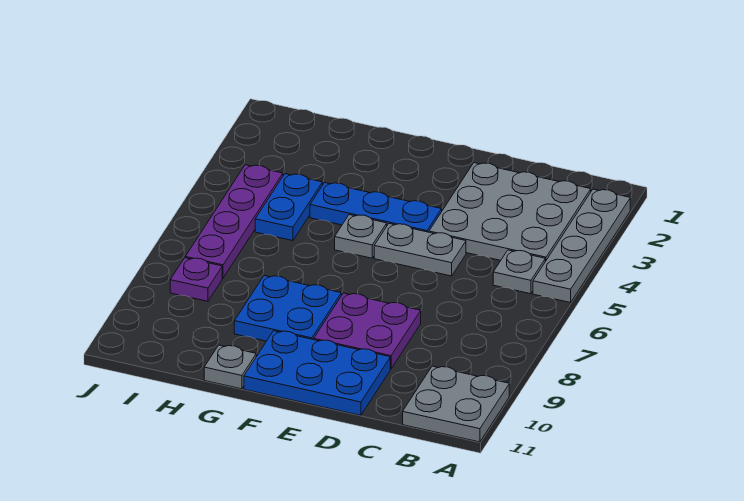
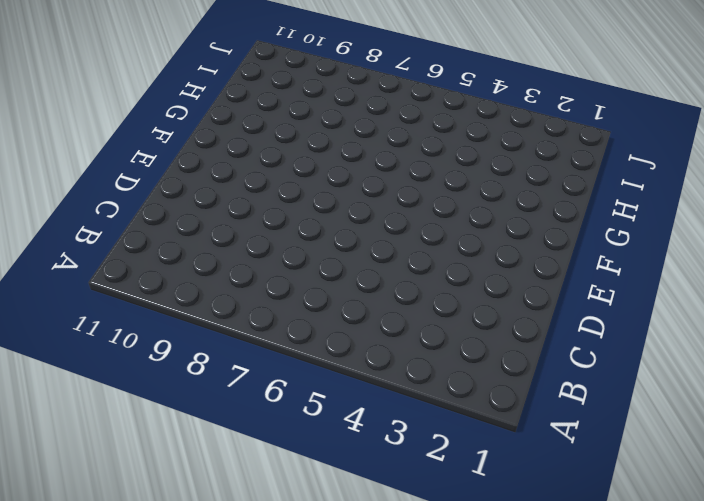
none -> grey 1x4 plate [533,189,630,303]
none -> grey 2x2 plate [403,366,509,442]
none -> grey 3x3 plate [429,163,591,261]

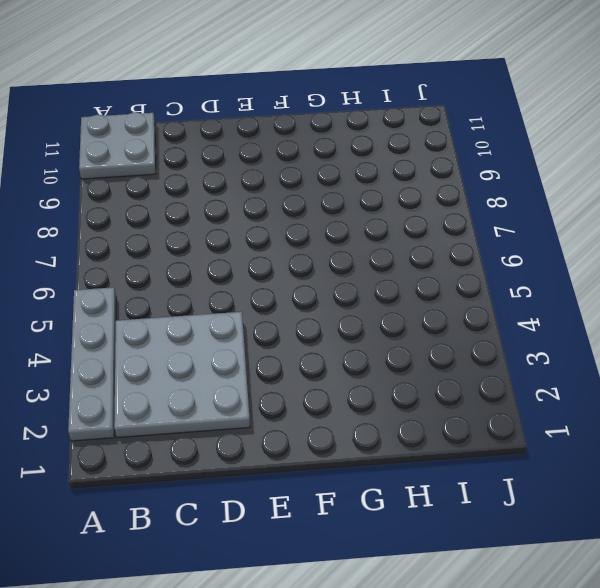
none -> grey 1x1 plate [493,250,545,294]
none -> grey 1x2 plate [374,224,466,276]
none -> purple 2x2 plate [314,293,421,369]

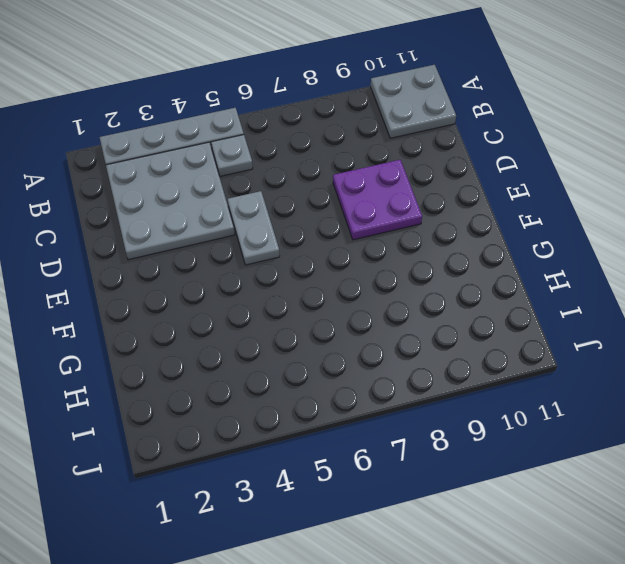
none -> blue 2x3 plate [244,331,390,415]
none -> blue 1x3 plate [310,183,442,232]
none -> grey 1x1 plate [335,215,387,258]

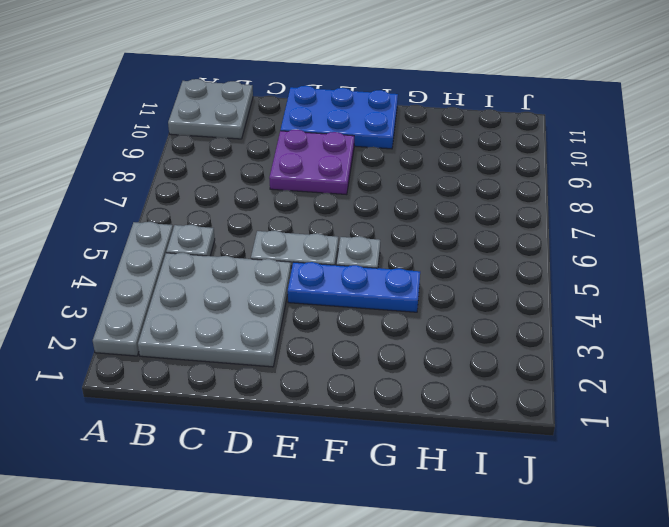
none -> blue 2x2 plate [234,275,341,341]
none -> grey 1x1 plate [204,345,256,389]
none -> blue 1x2 plate [255,174,323,241]

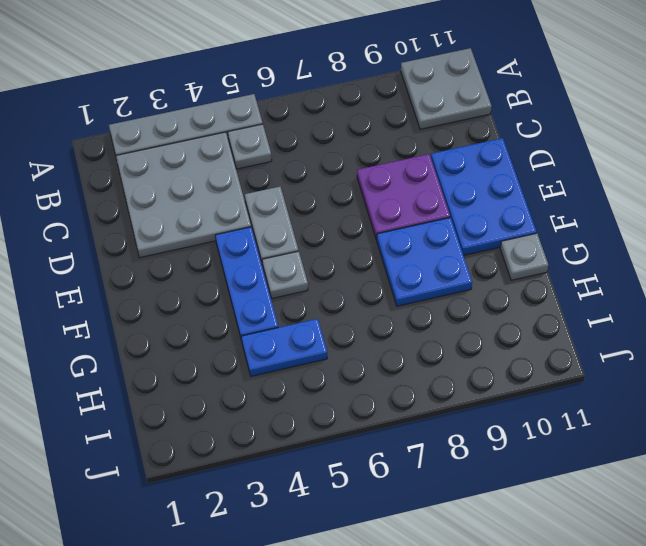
none -> purple 1x4 plate [185,165,283,278]
none -> purple 1x1 plate [170,258,222,301]

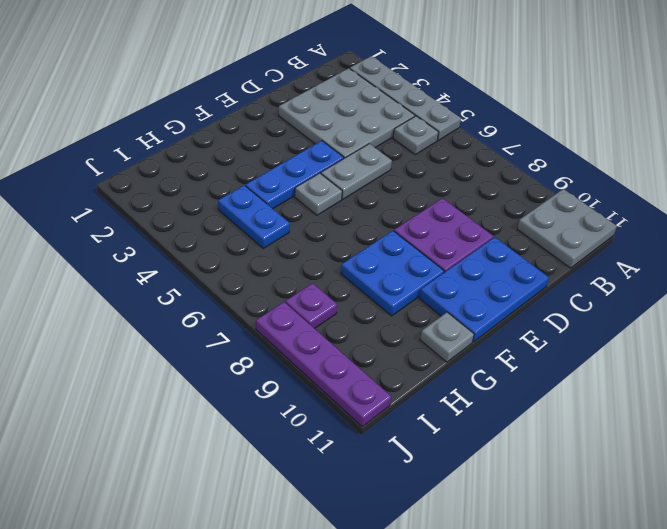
purple 1x4 plate [256,302,391,427] -> purple 1x4 plate moved to [185,165,283,278]

